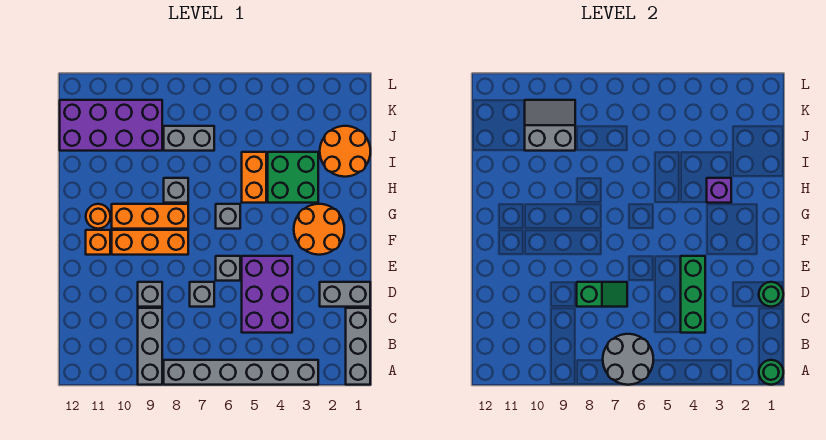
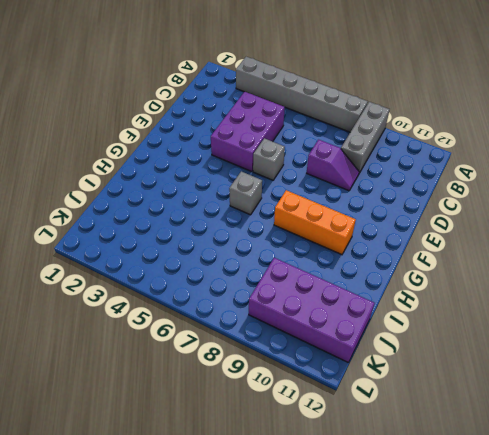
purple 1x2 slope [307,140,359,191] -> grey 1x1 brick [138,282,162,307]
none -> grey 1x3 brick [346,308,370,385]
none -> grey 1x2 brick [320,282,370,307]
none -> grey 1x1 brick [190,282,214,307]

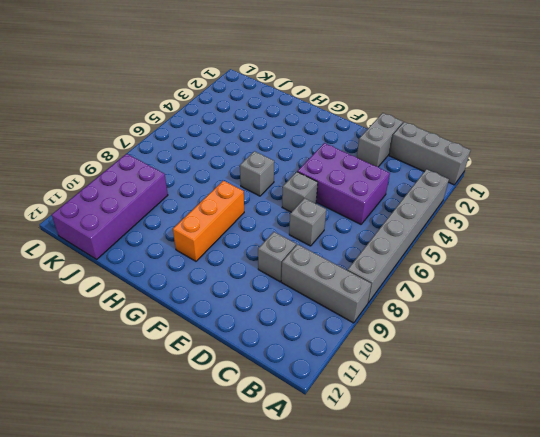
none -> orange 2x2 round brick [294,204,344,255]
none -> orange 1x3 brick [112,230,188,255]
none -> orange 1x1 brick [86,230,110,255]

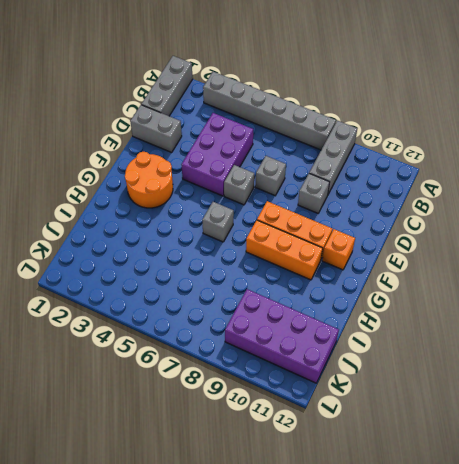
none -> orange 1x1 round brick [86,204,110,229]
none -> green 2x2 brick [268,152,318,203]
none -> orange 1x2 brick [242,152,266,203]

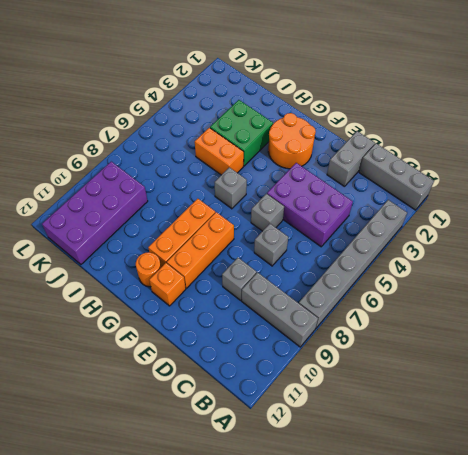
none -> grey 1x1 brick [164,178,188,203]
none -> orange 2x2 round brick [320,126,370,177]
none -> grey 1x2 brick [164,126,214,151]

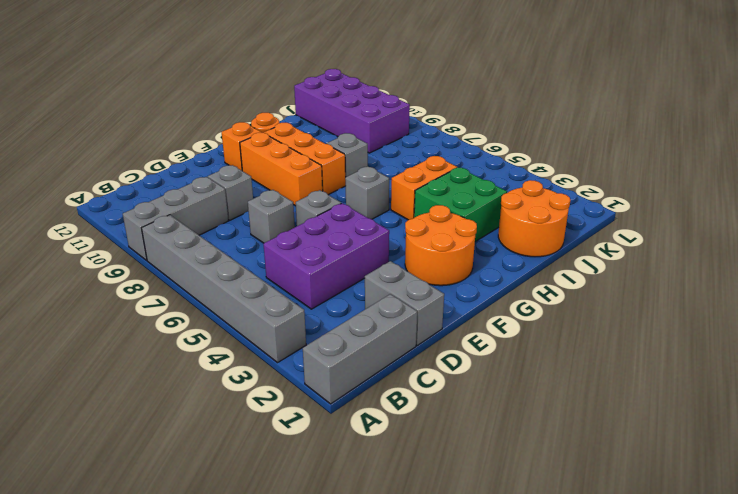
none -> grey 1x2 brick [164,126,214,151]
none -> green 1x1 round brick [759,360,783,385]
none -> grey 2x2 round brick [603,334,653,385]

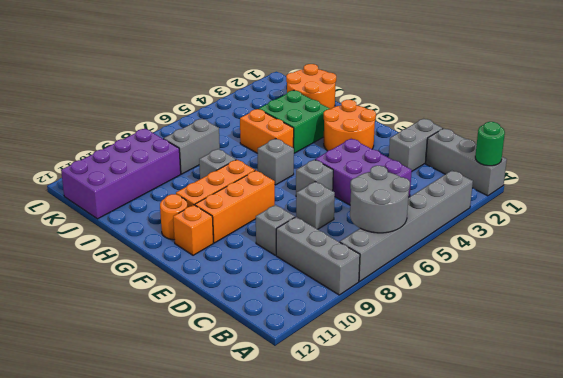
none -> green 1x3 brick [681,256,705,333]
none -> green 1x1 round brick [759,282,783,307]
none -> green 1x2 slope [577,282,627,307]

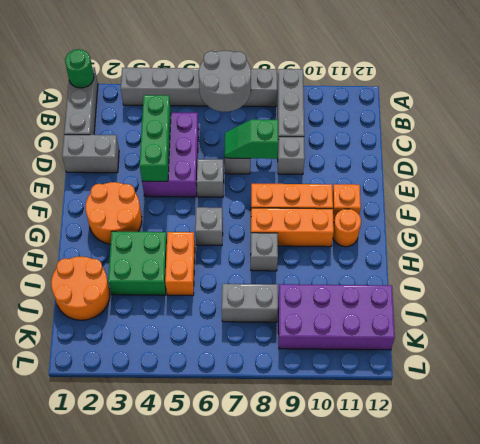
none -> green 1x1 round brick [759,282,783,307]
none -> purple 1x1 brick [707,178,731,203]
none -> grey 2x2 slope [525,100,575,151]

